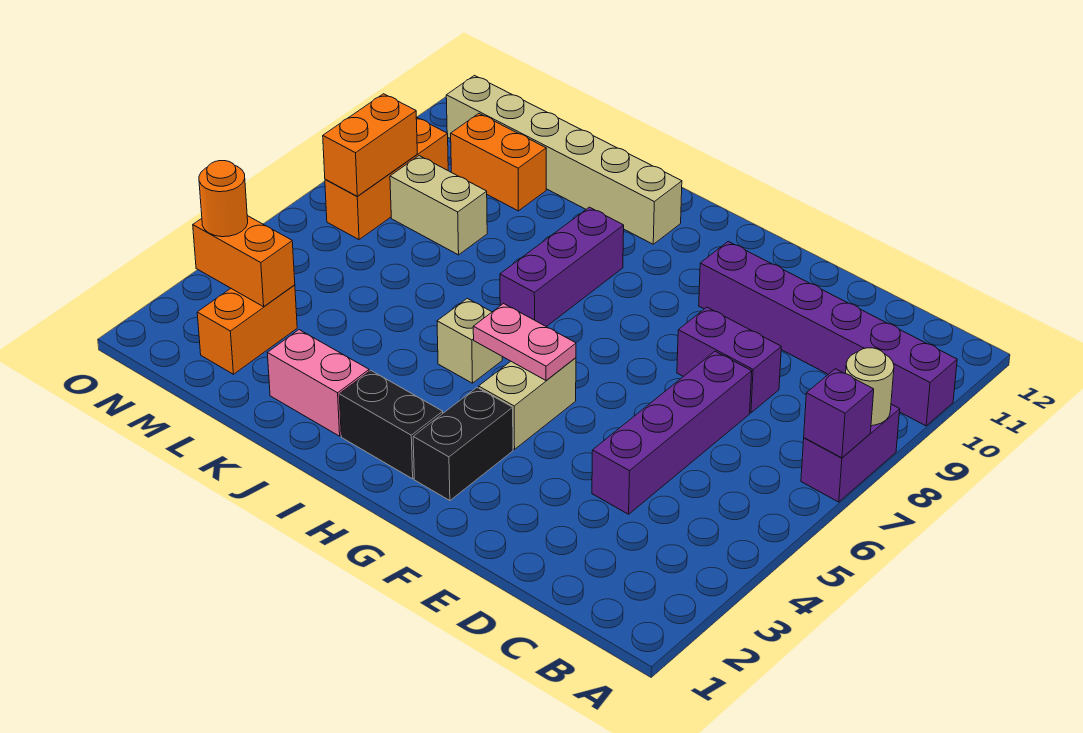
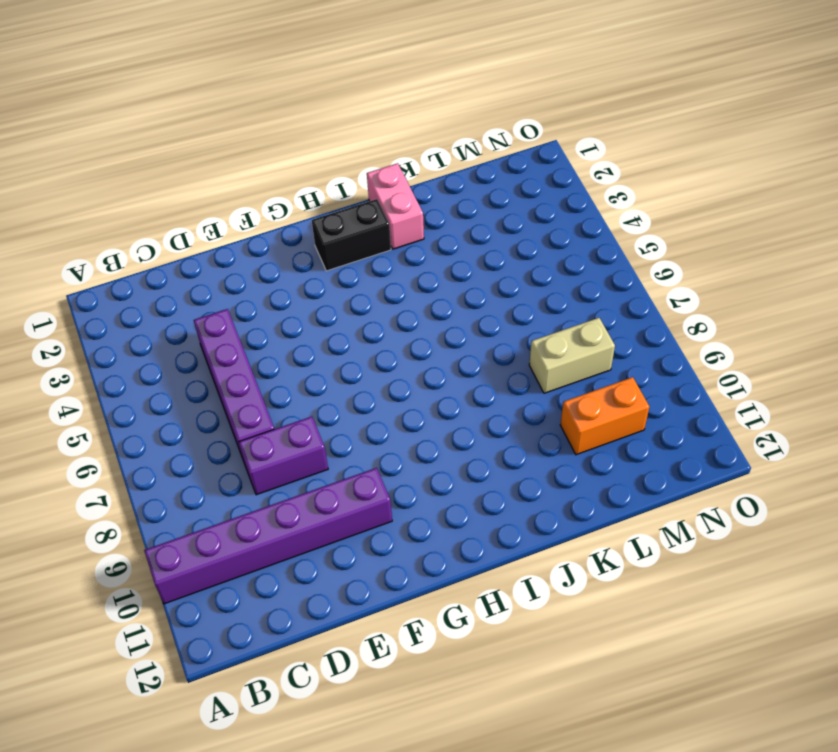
pink 1x2 brick [367,163,424,249] -> pink 1x2 brick turned to [267,330,369,436]
none -> purple 1x2 brick [801,404,900,502]
none -> black 1x2 brick [413,388,513,501]
none -> tan 1x2 brick [479,358,576,450]

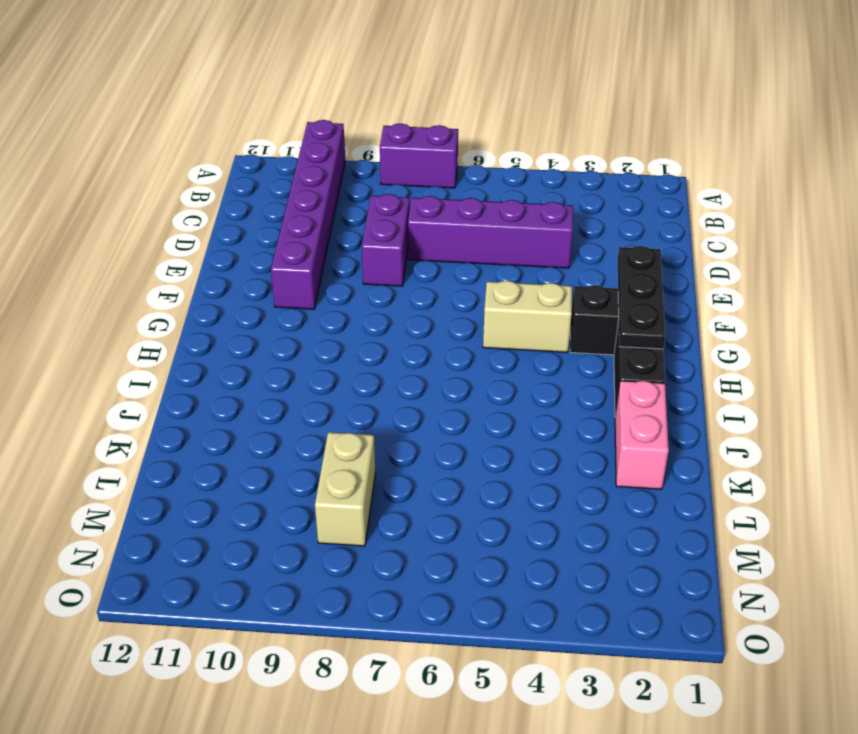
black 1x3 plate [618,246,665,349] -> none
none -> tan 1x1 brick [437,298,502,383]
none -> purple 1x3 brick [500,207,624,327]
none -> tan 1x6 brick [446,75,682,244]

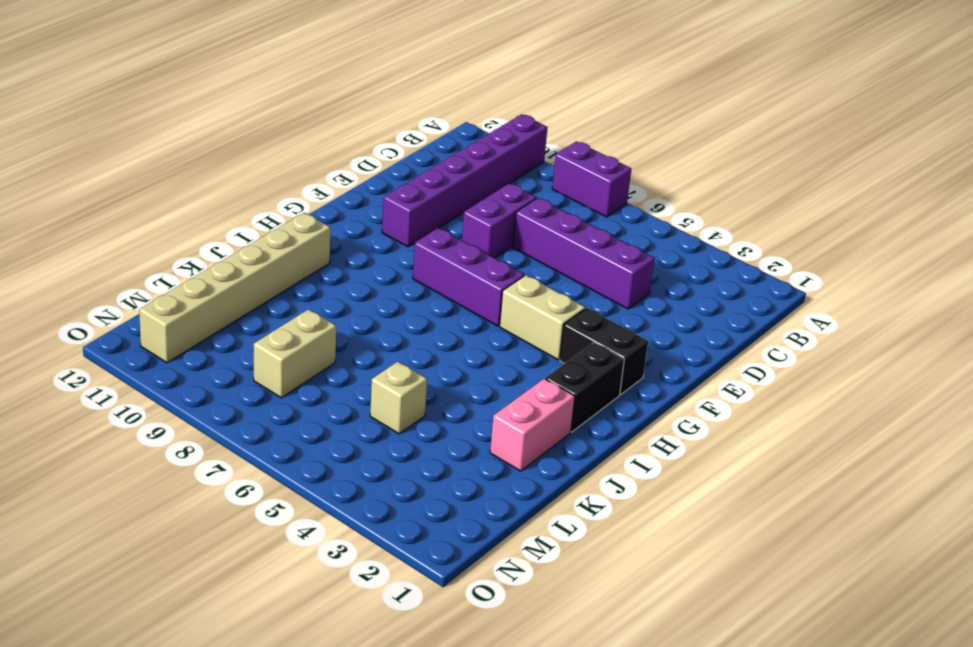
purple 1x3 brick [413,228,524,326] -> purple 1x3 brick moved to [500,207,624,327]
tan 1x1 brick [370,362,427,434] -> tan 1x1 brick moved to [437,298,502,383]
none -> orange 1x2 brick [451,114,546,211]
none -> orange 1x2 brick [197,285,297,374]
none -> orange 1x3 brick [325,117,448,240]

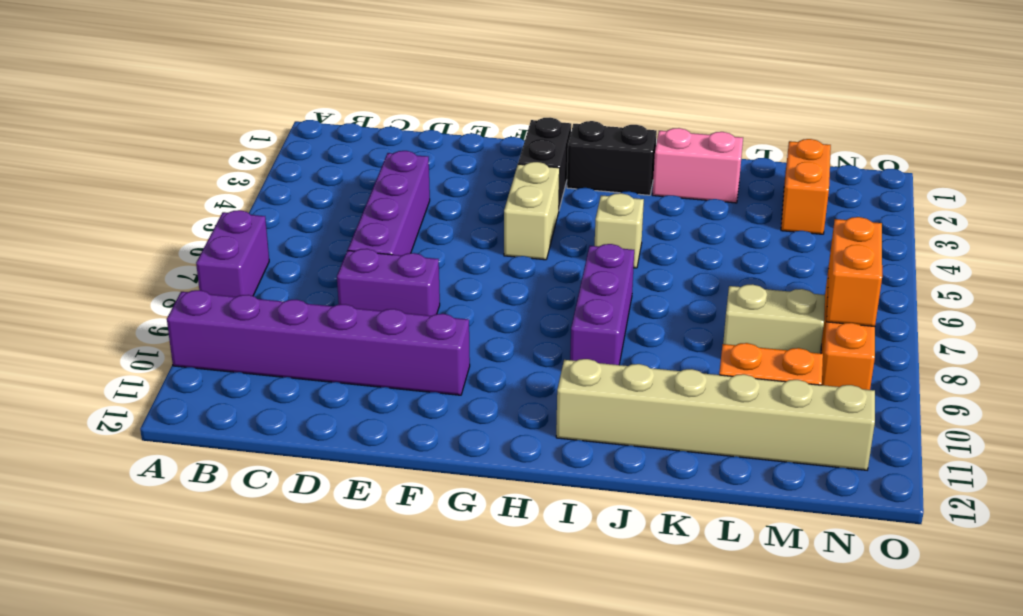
none -> purple 1x1 brick [804,369,874,458]
none -> tan 1x1 round brick [846,348,894,426]
none -> pink 1x2 plate [473,304,576,380]

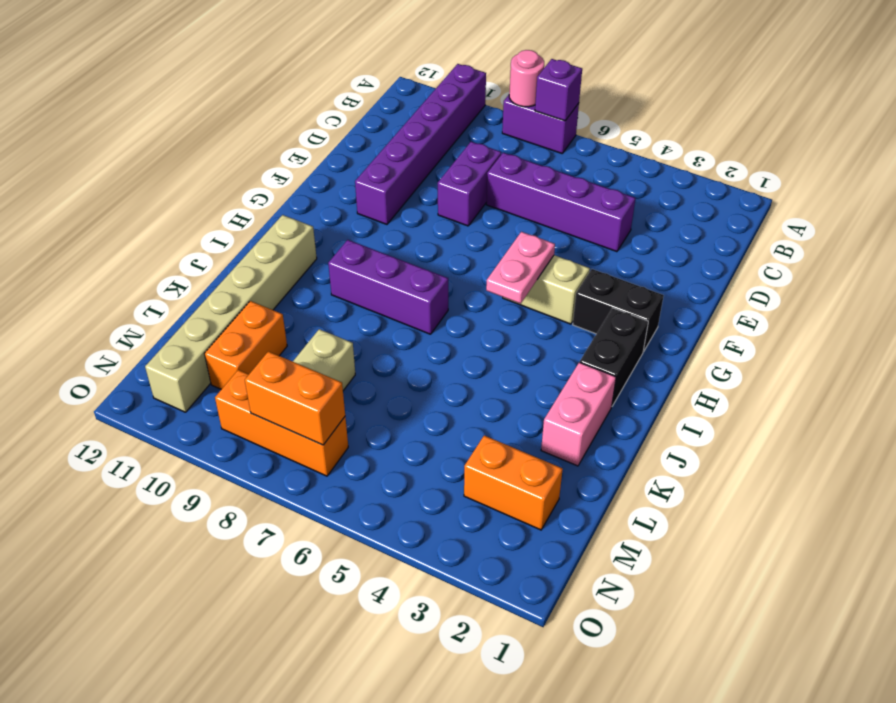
pink 1x1 round brick [509,50,544,107] -> tan 1x1 round brick [846,348,894,426]
none -> tan 1x1 brick [437,298,502,383]
none -> orange 1x2 brick [193,216,295,307]
none -> orange 1x1 round brick [199,161,248,237]

